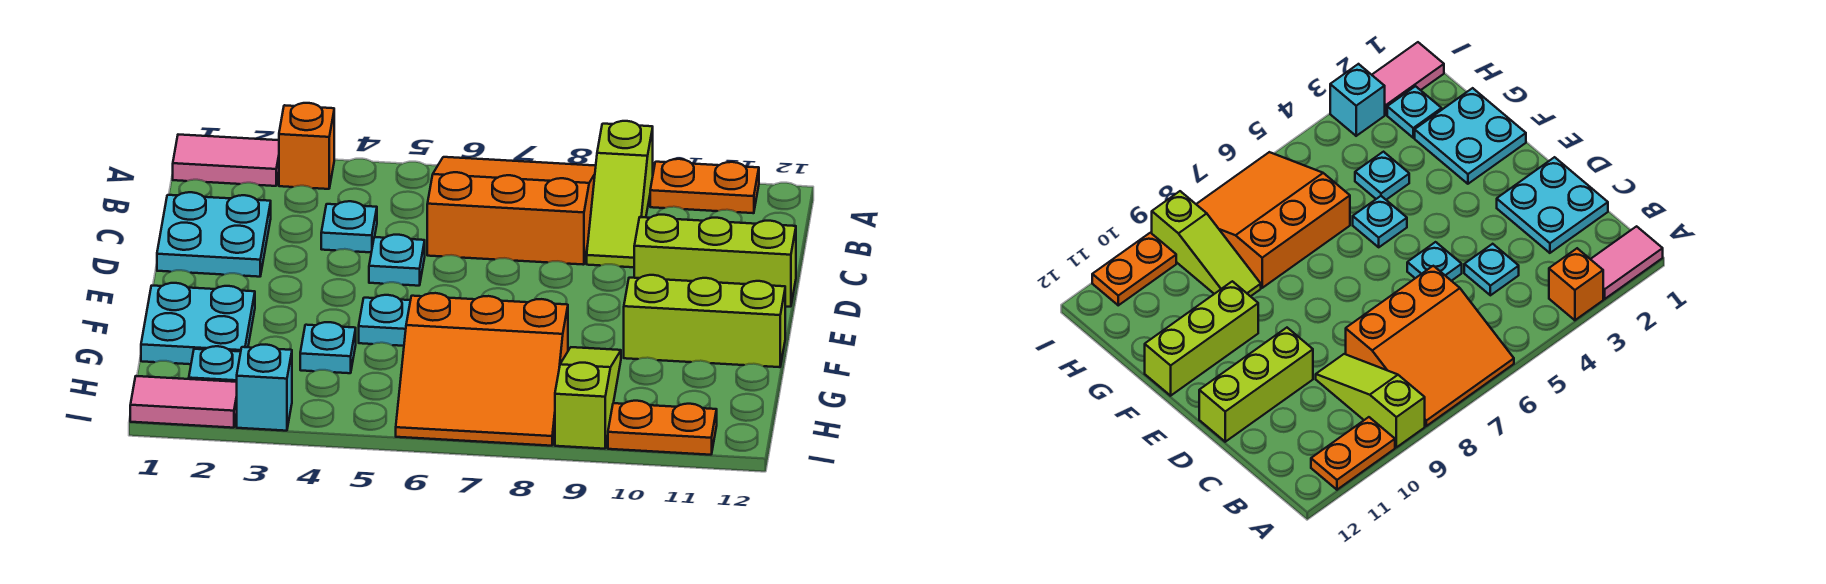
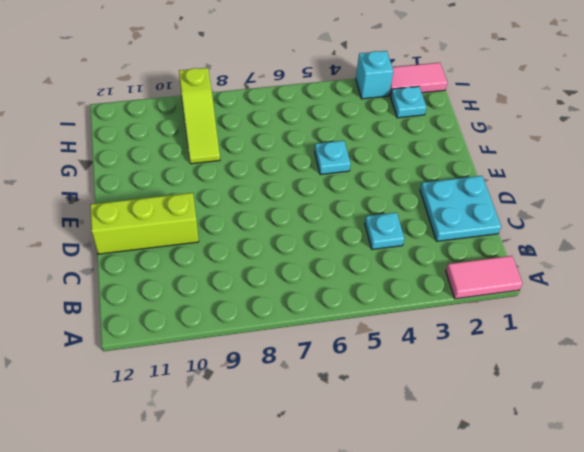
none -> orange 1x1 brick [279,103,334,189]
none -> orange 3x3 slope [427,157,596,265]
none -> lime 1x3 slope [587,121,653,267]

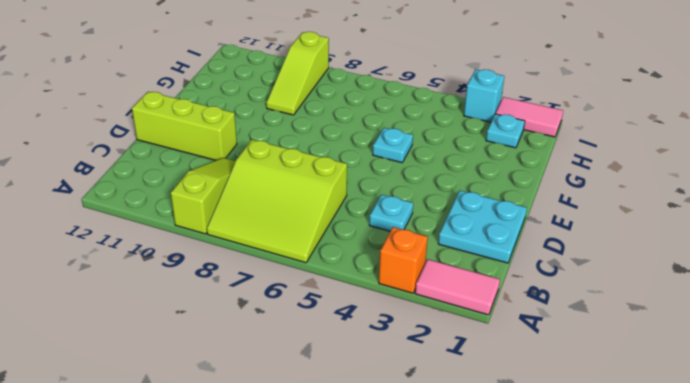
lime 3x3 slope [207,140,347,263] -> orange 3x3 slope [427,157,596,265]
none -> orange 1x2 plate [650,159,759,213]
none -> cyan 1x1 plate [369,235,425,286]
none -> cyan 2x2 plate [141,283,255,364]

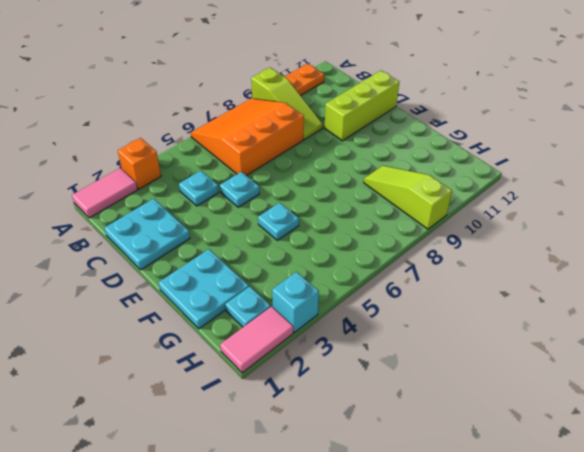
none -> lime 1x3 brick [624,275,785,367]
none -> cyan 1x1 plate [300,322,356,373]
none -> orange 3x3 slope [396,293,568,446]

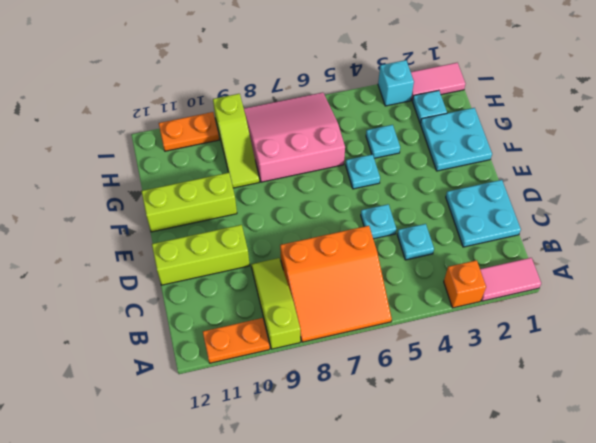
pink 3x3 slope [244,92,345,182] -> orange 3x3 slope [396,293,568,446]

